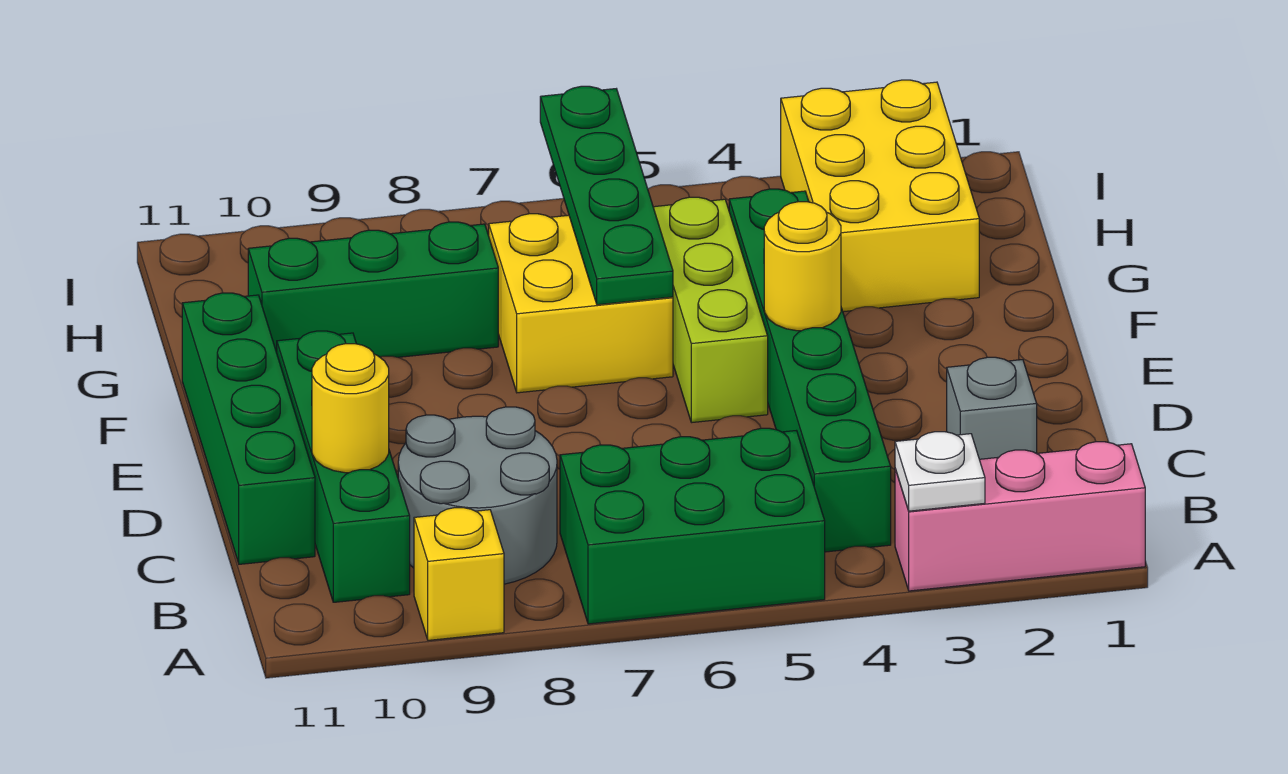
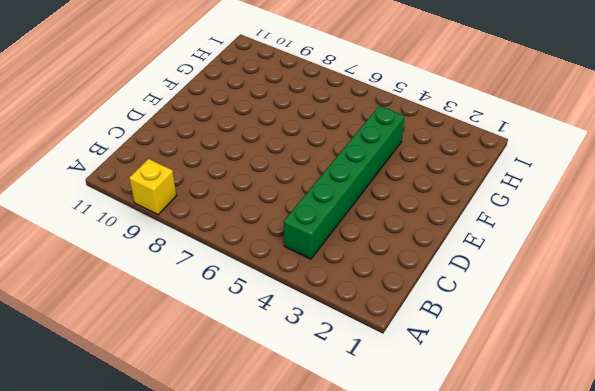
none -> pink 1x3 brick [895,442,1145,591]
none -> green 2x3 brick [560,428,825,624]
none -> grey 2x2 round brick [398,407,557,584]

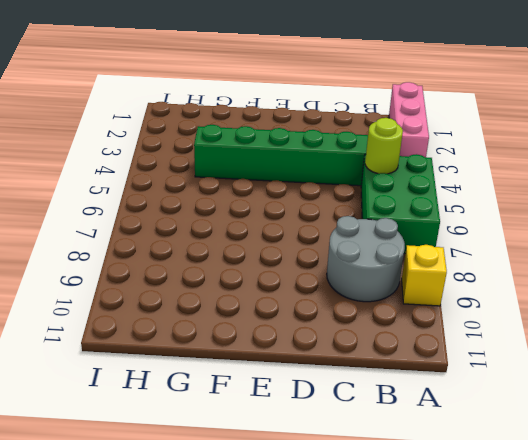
lime 1x1 round brick [365,118,403,174] -> none
none -> green 1x4 brick [277,331,410,602]
none -> grey 1x1 brick [947,357,1037,459]
none -> green 1x4 brick [182,293,315,564]

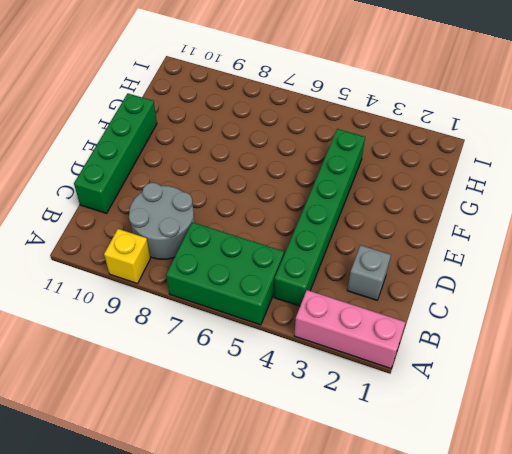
none -> green 1x4 brick [277,331,410,602]
none -> lime 1x3 brick [653,197,768,423]
none -> yellow 2x2 brick [489,214,673,393]

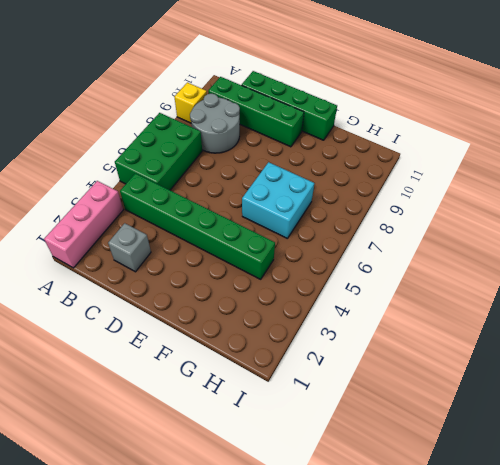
cyan 2x2 brick [242,162,314,238] -> yellow 2x2 brick [489,214,673,393]
none -> lime 1x3 brick [653,197,768,423]
none -> yellow 2x3 brick [781,80,979,312]
none -> green 1x3 brick [248,222,498,357]

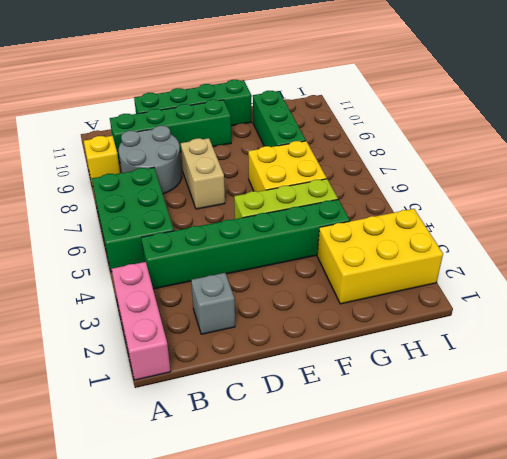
tan 1x2 brick [181,138,225,209] -> none
none -> white 1x1 plate [895,432,985,511]
none -> yellow 1x1 round brick [312,344,389,473]
none -> yellow 1x1 round brick [764,202,841,331]

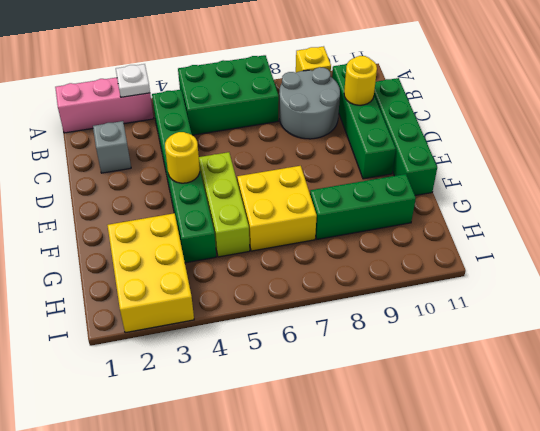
none -> green 1x4 plate [540,86,673,305]

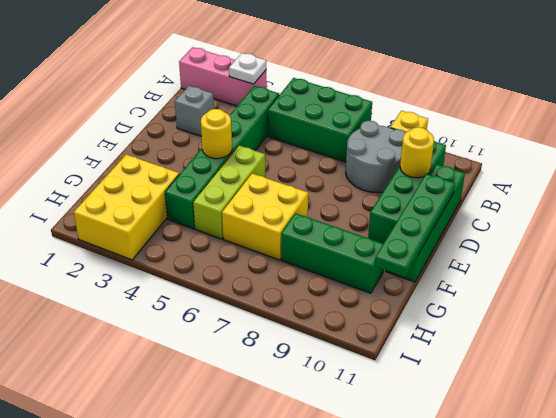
green 1x4 plate [375,174,455,277] -> green 1x4 plate moved to [540,86,673,305]

